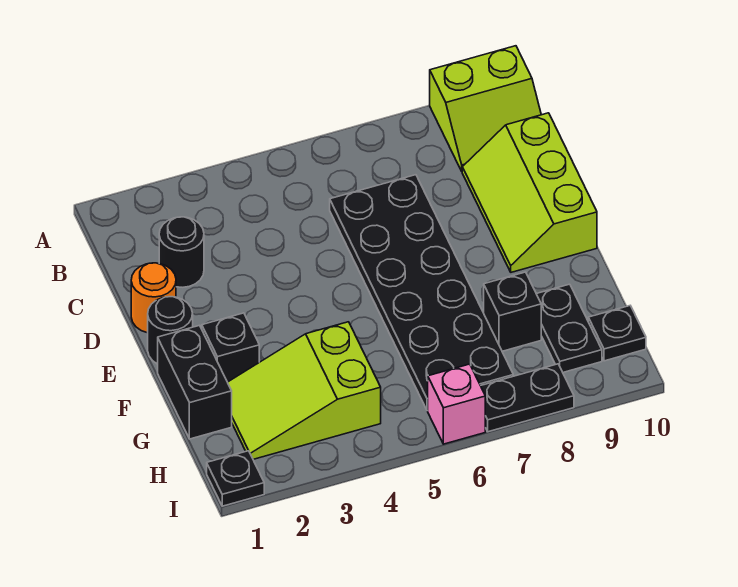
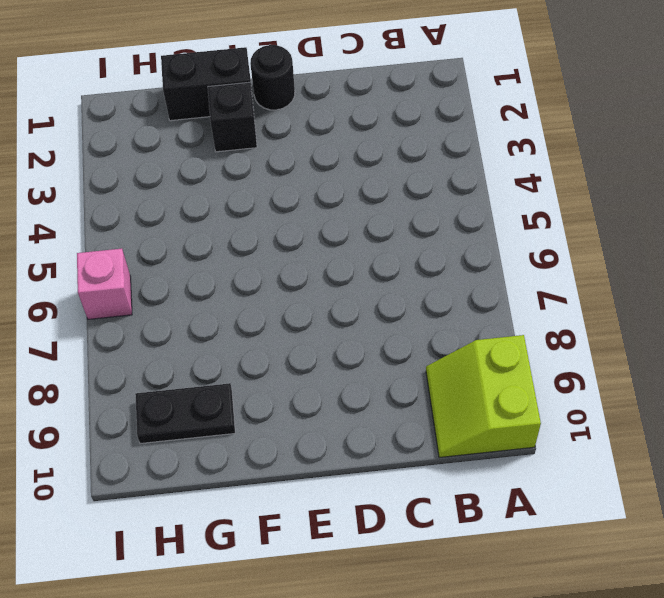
none -> black 1x1 round brick [159,217,204,287]
none -> black 2x6 plate [330,175,513,411]
none -> lime 2x3 slope [462,113,597,272]

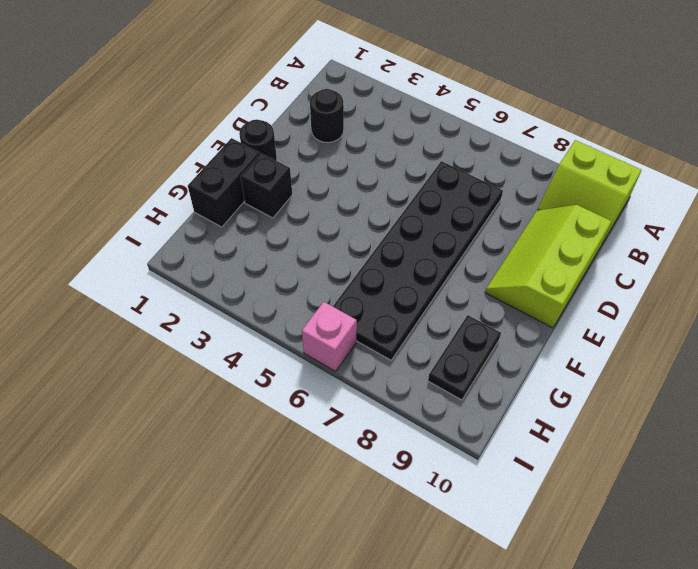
none -> orange 1x1 round brick [131,263,176,333]
none -> lime 2x3 slope [228,322,381,459]
none -> black 1x1 brick [484,272,541,351]

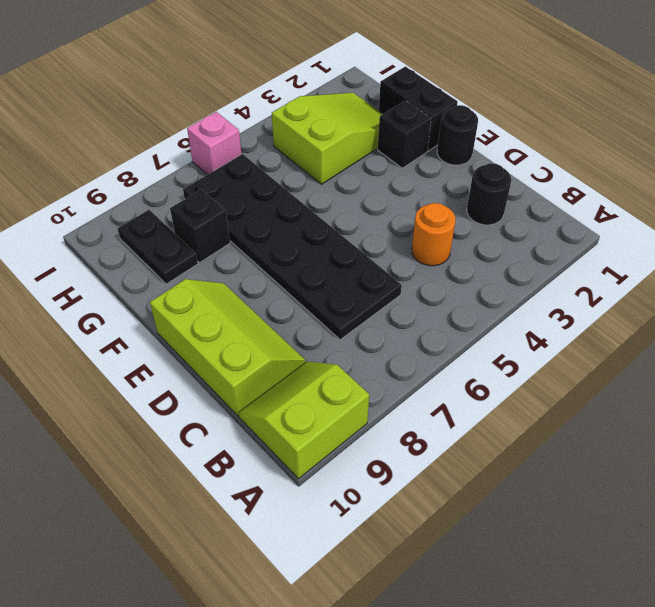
orange 1x1 round brick [412,203,455,266] -> orange 1x1 round brick moved to [131,263,176,333]
none -> black 1x1 plate [588,306,646,361]
none -> black 1x1 plate [207,451,264,506]
none -> black 1x2 plate [481,364,574,432]

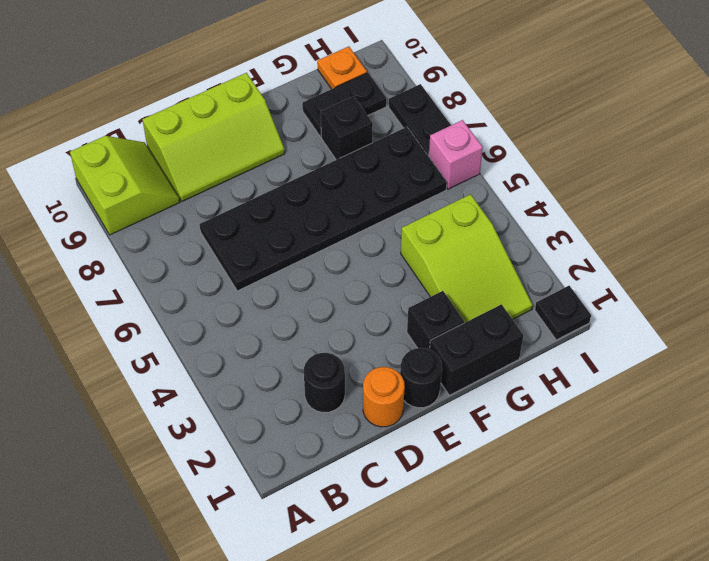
orange 1x1 plate [317,46,367,89] -> black 1x1 plate [588,306,646,361]

